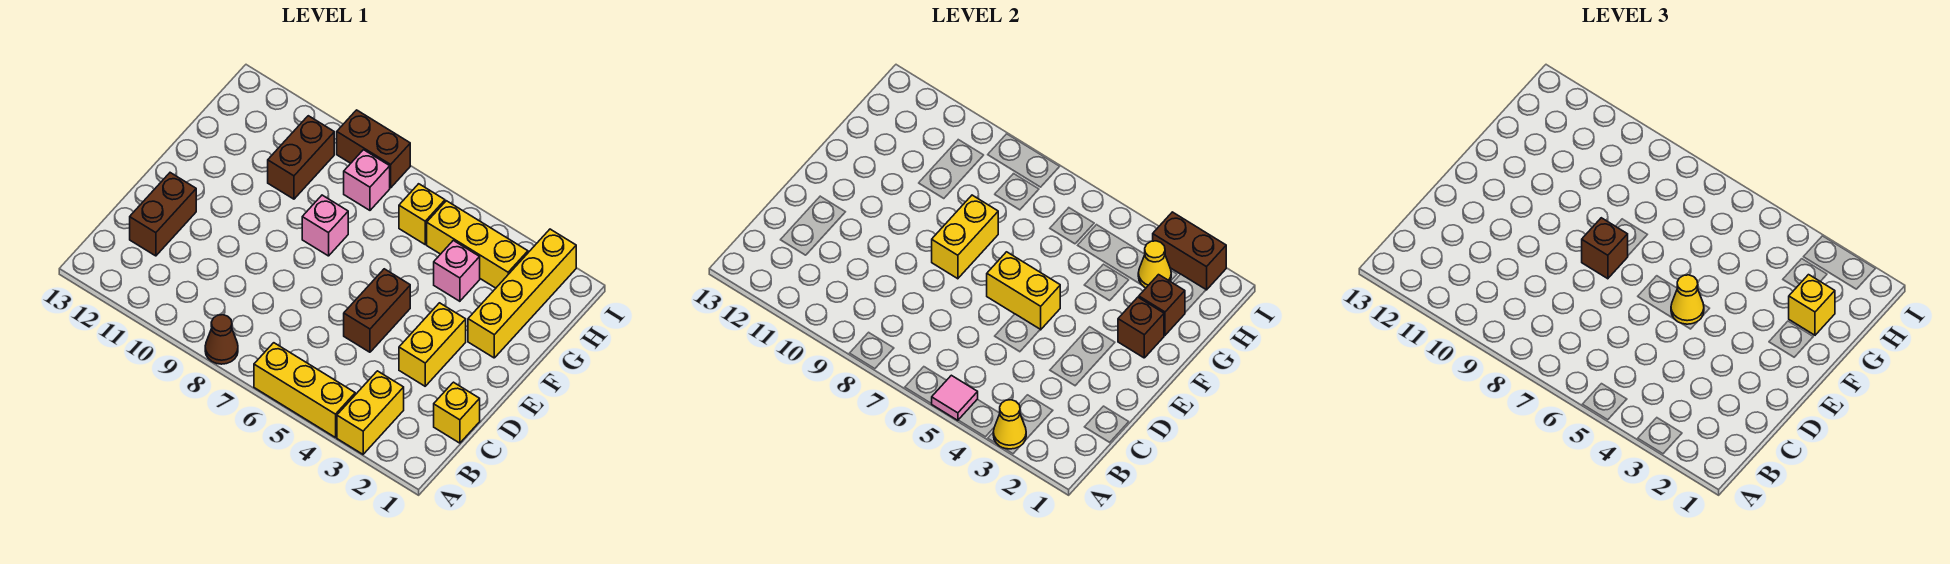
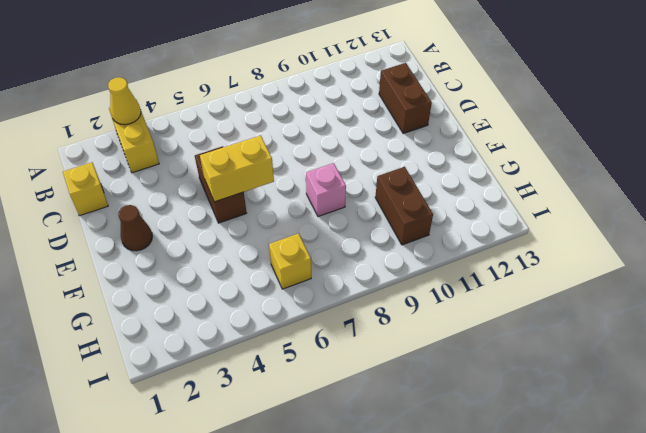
brown 1x1 cone [119,205,152,251] -> brown 1x1 cone moved to [205,315,238,364]
none -> yellow 1x3 brick [254,343,355,437]
none -> yellow 1x2 brick [399,303,466,386]
none -> yellow 1x4 brick [468,229,576,358]

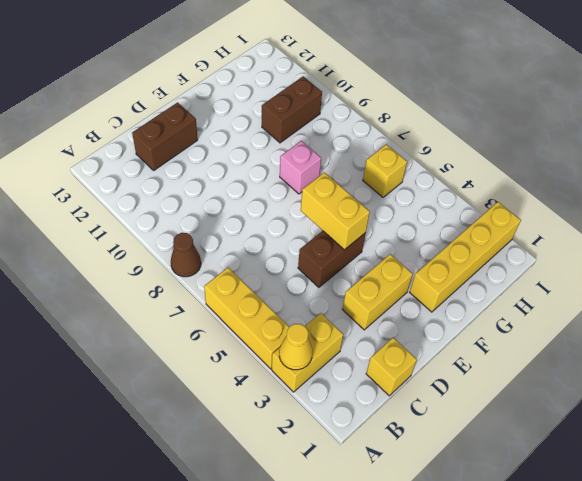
none -> pink 1x1 brick [434,240,480,301]
none -> yellow 1x3 brick [427,201,528,288]
none -> pink 1x1 brick [344,150,390,210]

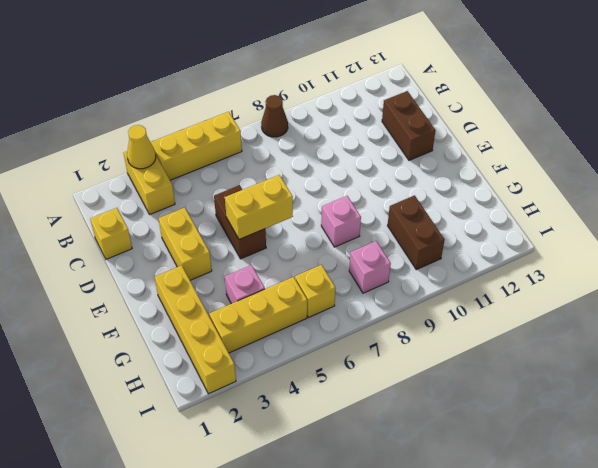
none -> brown 1x2 brick [337,110,410,188]
none -> pink 1x1 tile [932,375,978,420]
none -> yellow 1x2 brick [932,195,998,279]

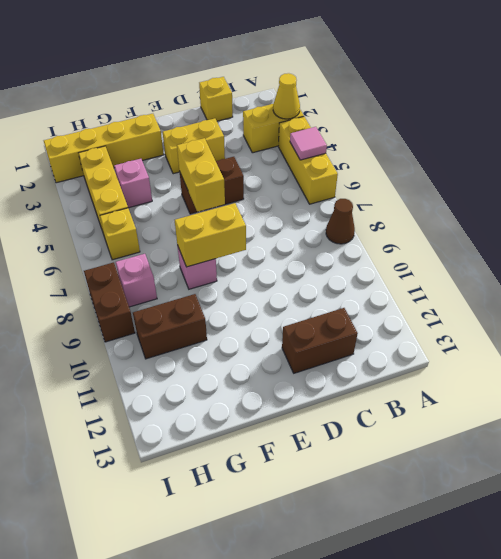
none -> brown 1x1 brick [1118,297,1164,358]
none -> brown 1x1 brick [1139,275,1185,335]
none -> yellow 1x1 cone [1138,241,1171,288]

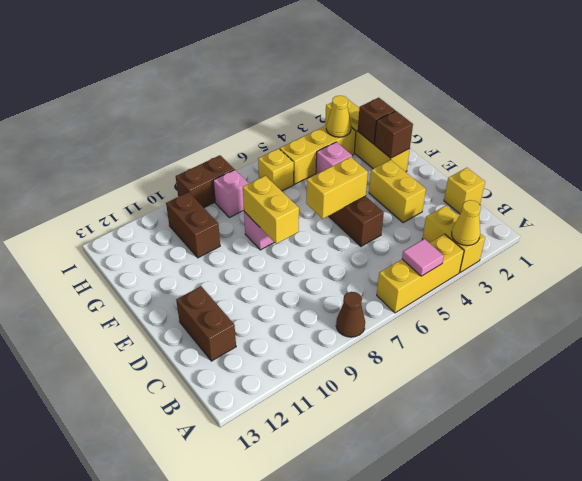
none -> brown 1x2 brick [1153,212,1226,290]
none -> yellow 1x1 cone [1671,275,1704,324]
none -> brown 1x1 brick [1582,218,1628,279]

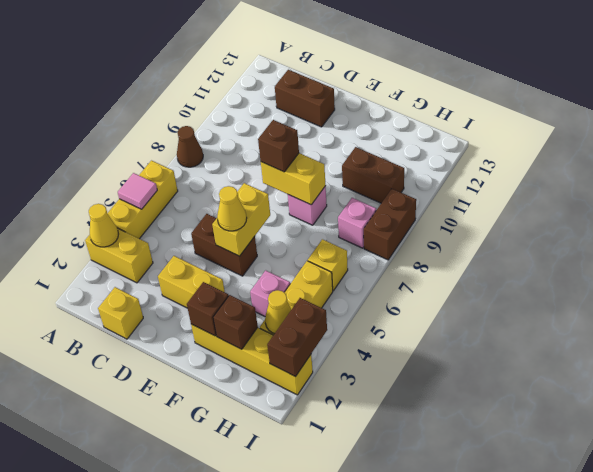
none -> yellow 1x1 brick [1789,275,1835,335]

